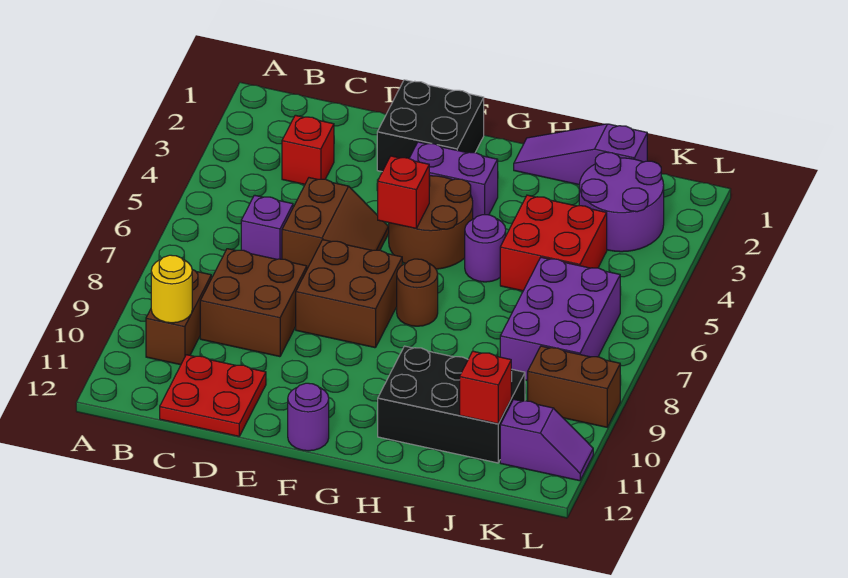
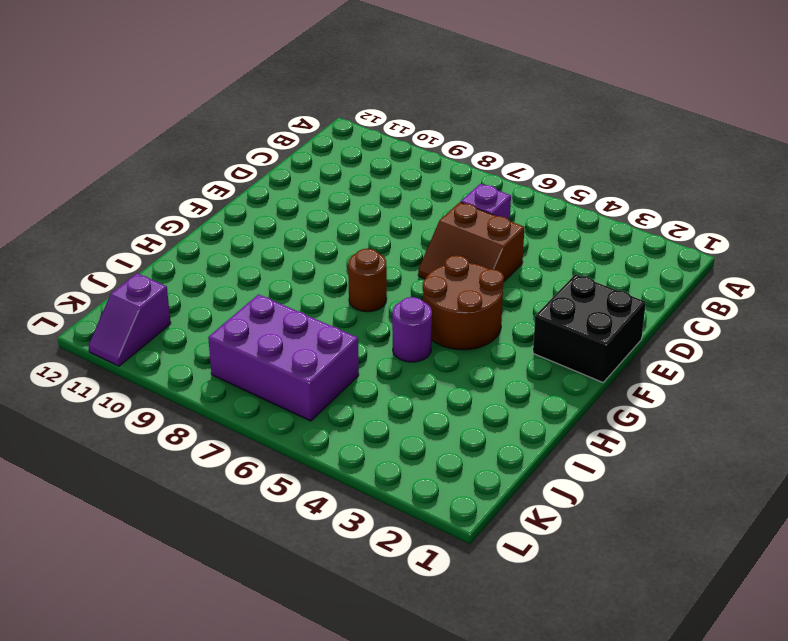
none -> brown 1x2 brick [146,270,211,365]
none -> red 1x1 brick [282,115,334,184]
none -> brown 2x2 brick [200,249,307,357]

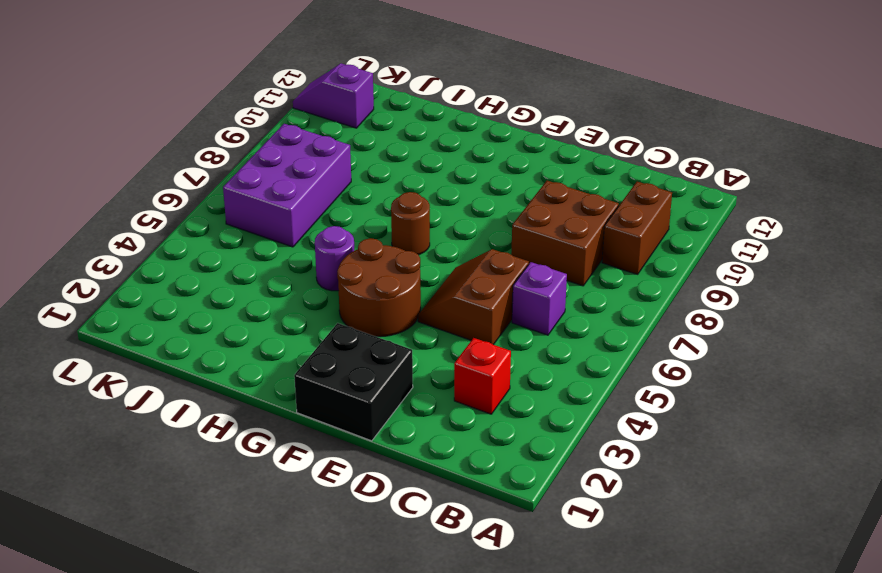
none -> red 2x2 plate [160,355,266,436]
none -> brown 2x2 brick [296,240,402,348]
none -> purple 1x2 brick [409,142,498,219]

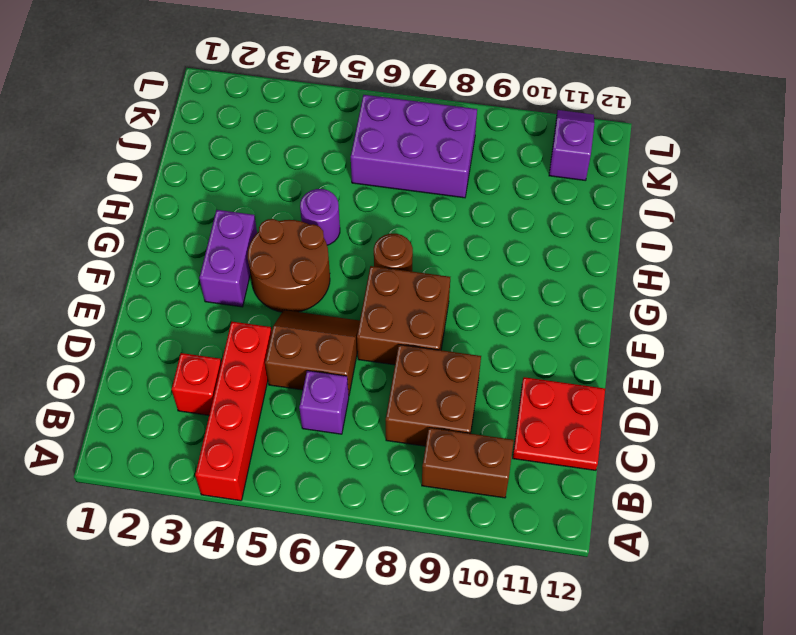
red 1x4 brick [195,322,272,501] -> none
none -> black 2x2 brick [377,80,484,172]
none -> purple 1x1 round brick [288,383,329,451]
none -> purple 1x3 slope [514,124,647,185]

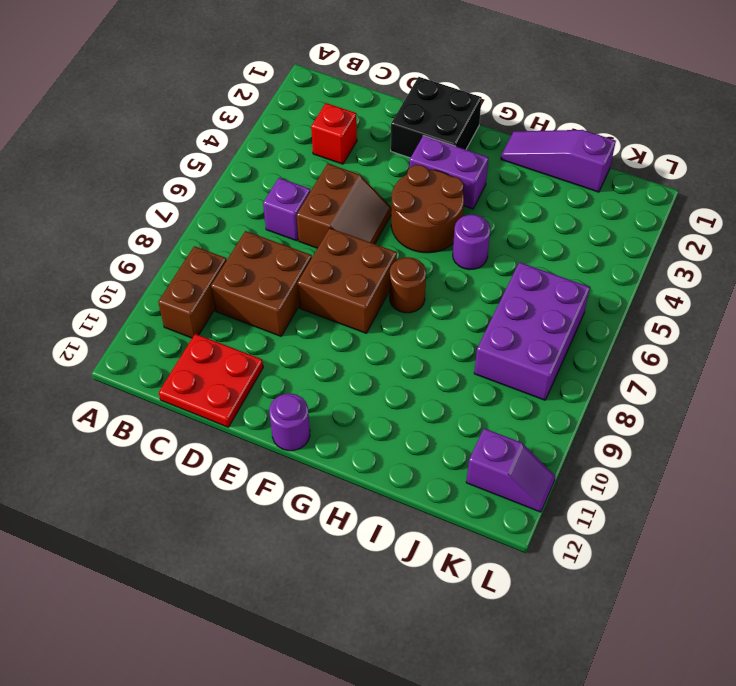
none -> black 2x3 brick [378,346,525,463]
none -> red 2x2 brick [500,195,607,291]
none -> purple 2x2 round brick [579,152,664,252]

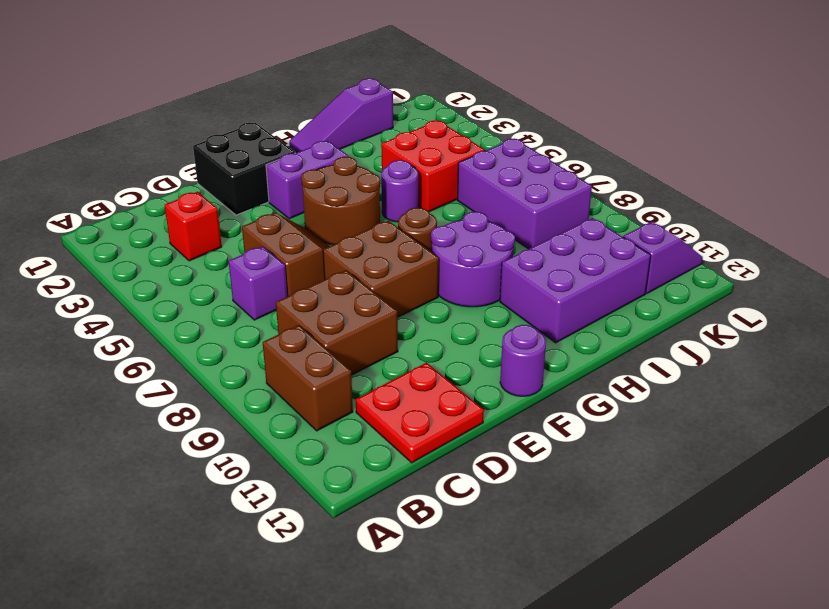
purple 2x2 round brick [431,212,515,307] -> purple 2x2 round brick moved to [579,152,664,252]
purple 2x3 brick [500,218,651,343] -> black 2x3 brick [378,346,525,463]
none -> brown 1x2 brick [528,346,620,427]
none -> yellow 1x1 round brick [151,255,192,323]
none -> red 1x1 brick [378,156,429,228]

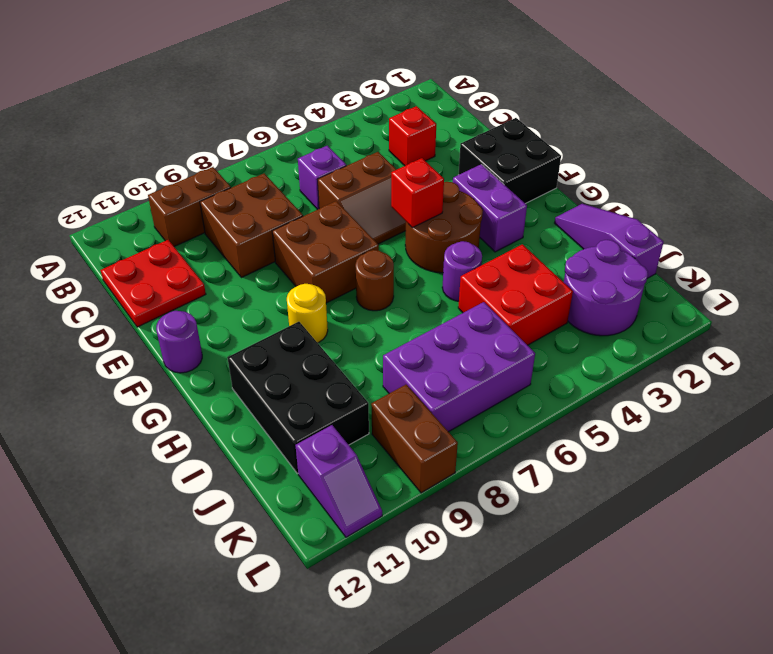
yellow 1x1 round brick [287,284,328,343] -> yellow 1x1 round brick moved to [151,255,192,323]
none -> red 1x1 brick [460,351,511,424]

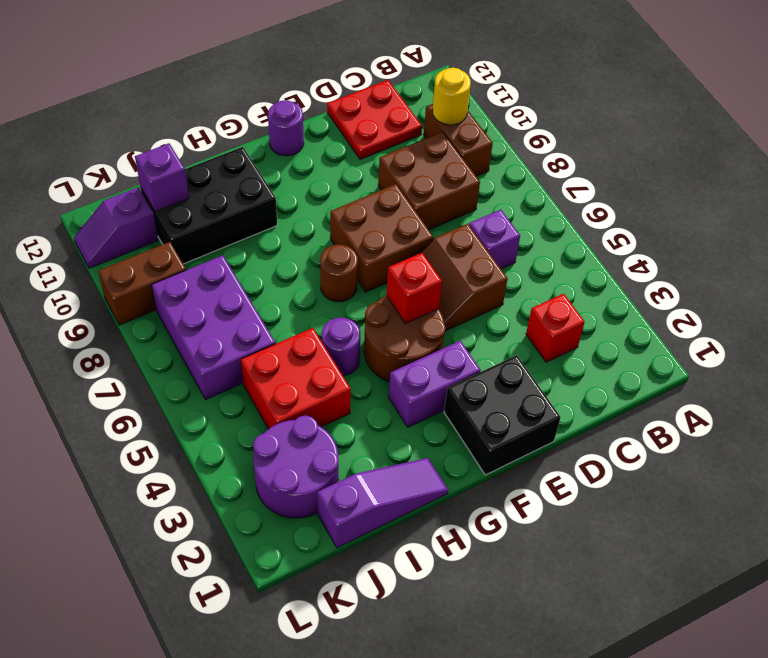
purple 1x1 brick [135,143,189,212] -> red 1x1 brick [460,351,511,424]

